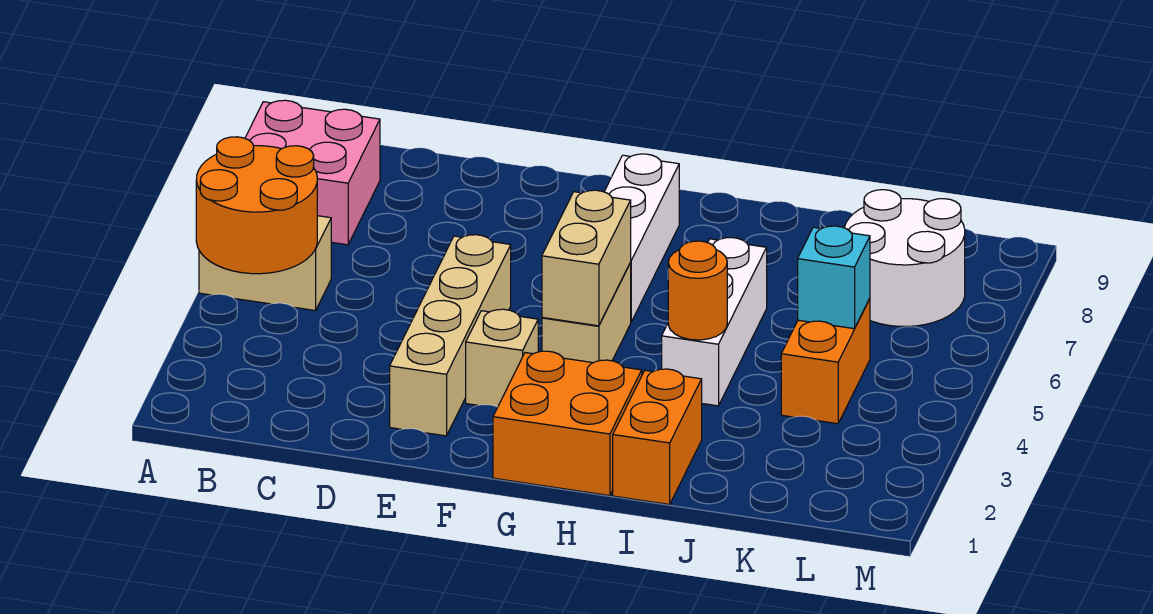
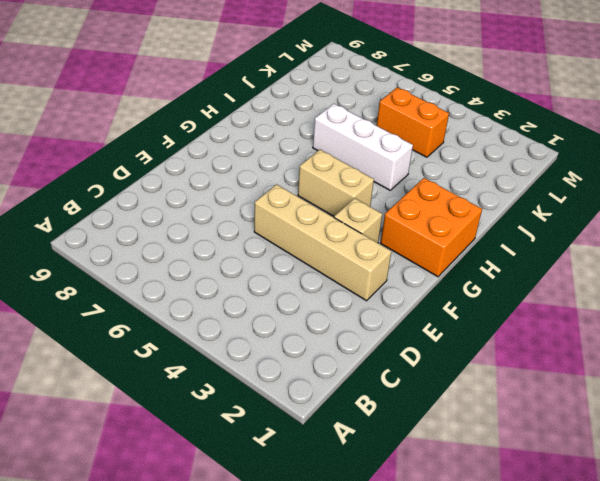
none -> tan 1x2 brick [199,216,331,311]
none -> pink 2x2 brick [245,100,380,245]
none -> white 1x3 brick [604,154,679,322]

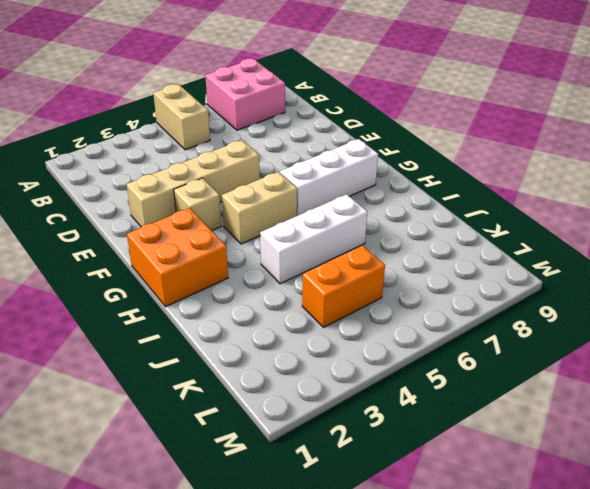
none -> orange 1x2 brick [613,369,702,504]
none -> white 2x2 round brick [844,190,965,327]
none -> orange 2x2 round brick [196,137,317,274]

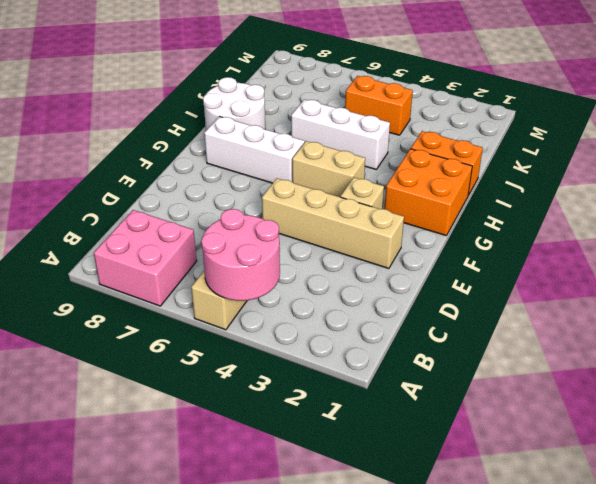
pink 2x2 round brick [201,209,280,301] -> orange 2x2 round brick [196,137,317,274]
white 2x2 round brick [203,77,265,130] -> white 2x2 round brick moved to [844,190,965,327]
none -> tan 1x2 brick [542,190,631,326]
none -> orange 1x1 round brick [668,241,727,340]
none -> cyan 1x1 brick [798,226,870,329]

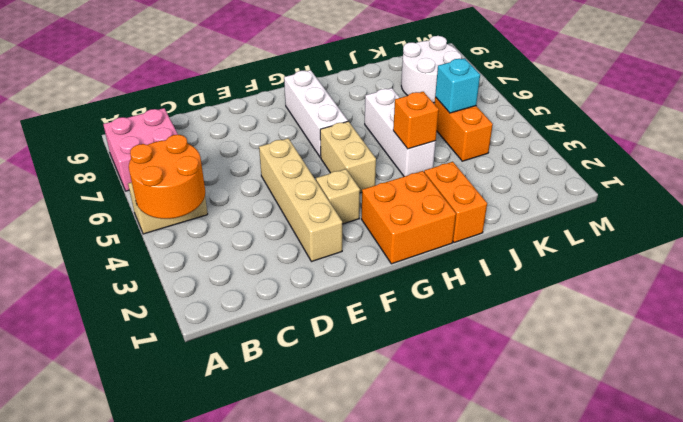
orange 1x1 brick [393,92,439,149] -> orange 1x1 round brick [668,241,727,340]
none -> tan 1x2 brick [542,190,631,326]

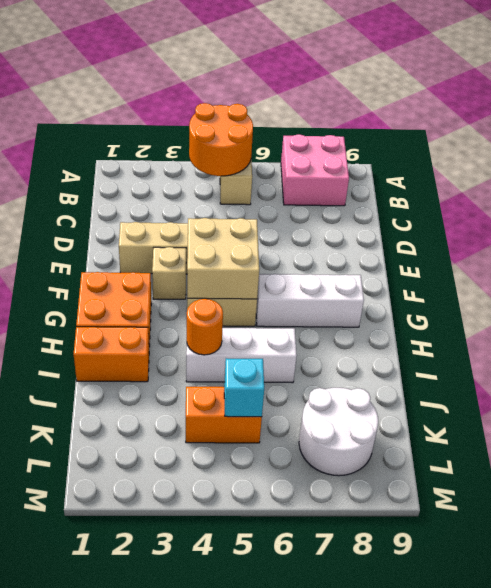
tan 2x2 brick [187,218,259,299] -> tan 1x2 brick [542,190,631,326]

